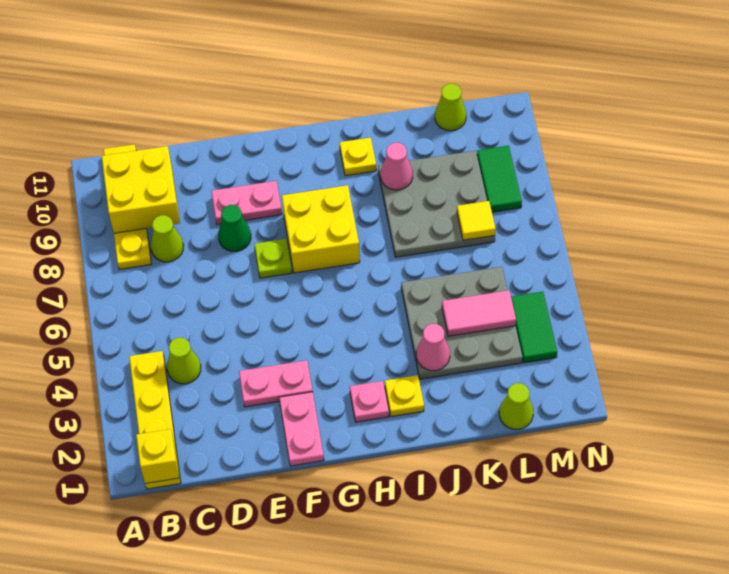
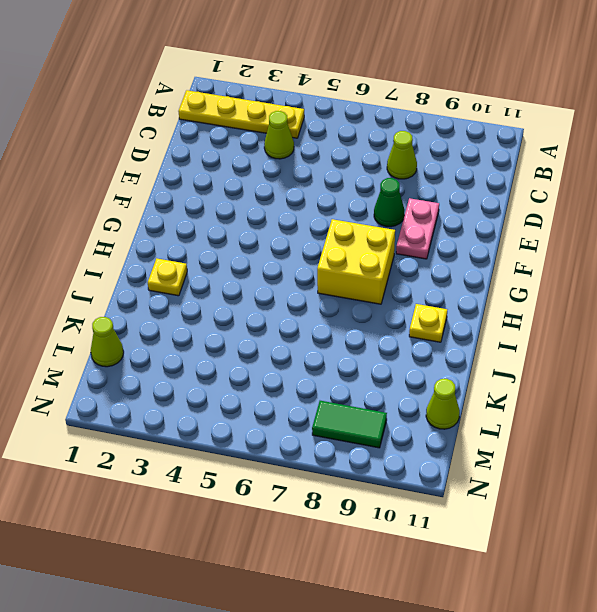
none -> yellow 1x4 plate [103,144,151,269]
none -> pink 1x2 plate [239,360,313,407]
none -> pink 1x2 plate [279,392,324,466]

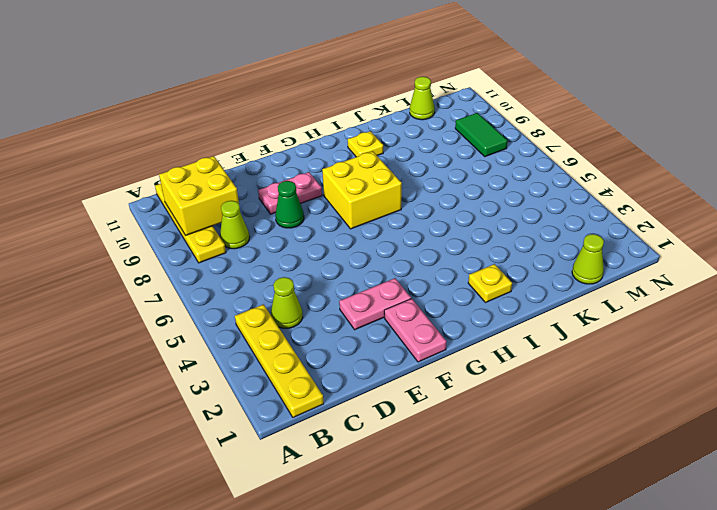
none -> lime 1x1 plate [254,239,292,278]
none -> pink 1x1 plate [350,381,389,422]
none -> grey 3x3 plate [401,267,523,379]

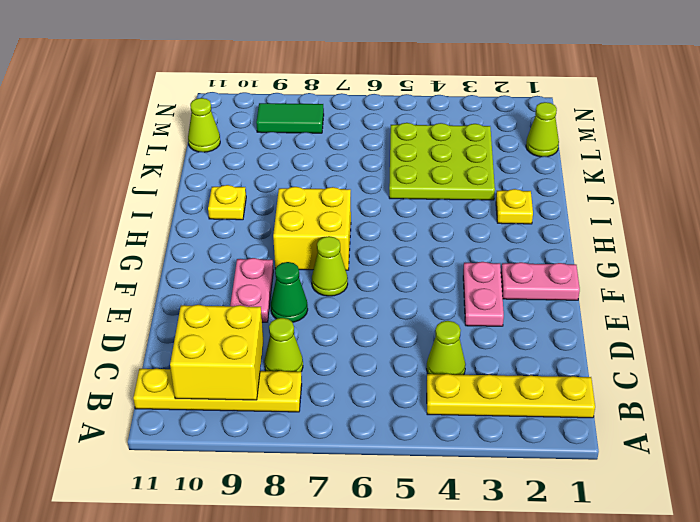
lime 1x1 cone [312,236,348,296] -> lime 1x1 plate [254,239,292,278]
lime 3x3 plate [389,123,495,200] -> grey 3x3 plate [401,267,523,379]
none -> pink 1x1 plate [350,381,389,422]
none -> grey 3x3 plate [378,151,495,257]
none -> green 1x2 tile [511,292,557,363]

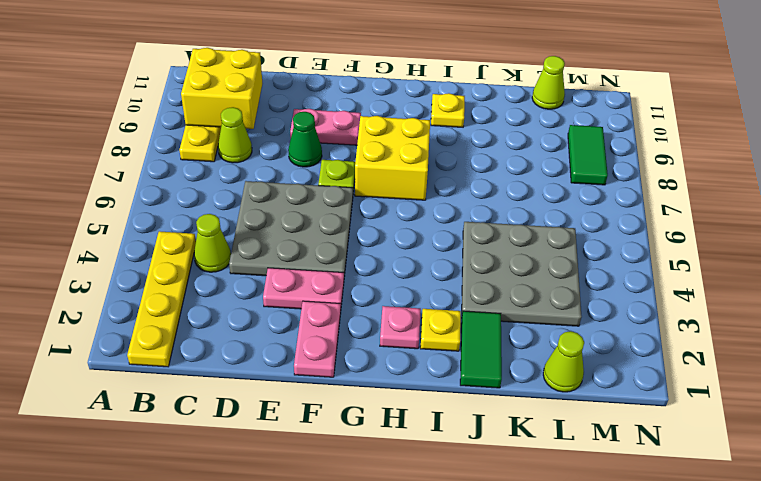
grey 3x3 plate [229,181,353,277] -> grey 3x3 plate moved to [378,151,495,257]
green 1x2 tile [460,311,502,388] -> green 1x2 tile moved to [511,292,557,363]
none -> yellow 1x1 brick [136,429,179,484]
none -> pink 1x1 cone [416,324,450,371]
none -> pink 1x1 cone [381,143,413,190]

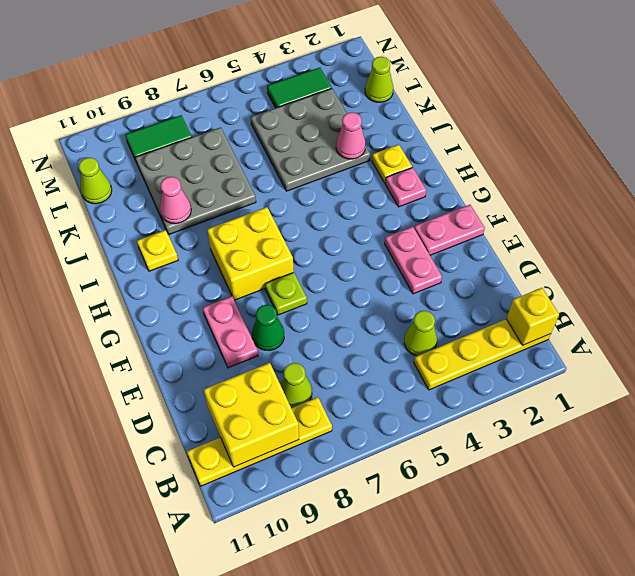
none -> pink 1x2 tile [442,290,516,336]
none -> yellow 1x1 tile [457,201,496,240]

